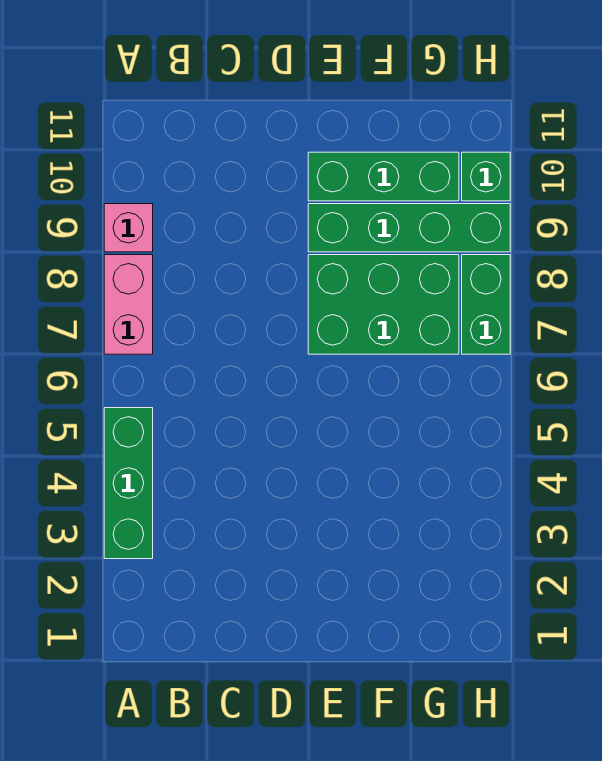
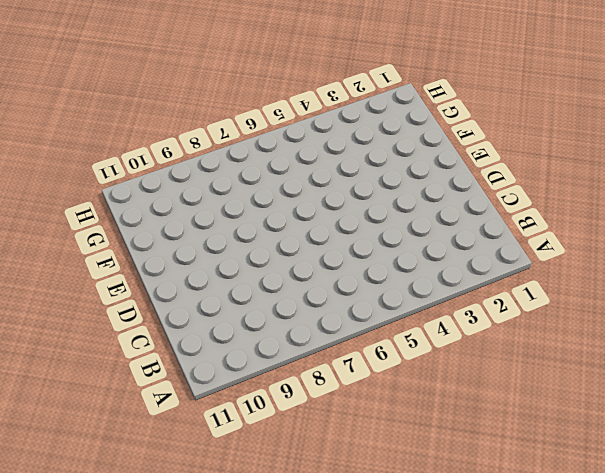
none -> green 1x3 brick [104,408,153,559]
none -> pink 1x2 brick [104,255,153,354]

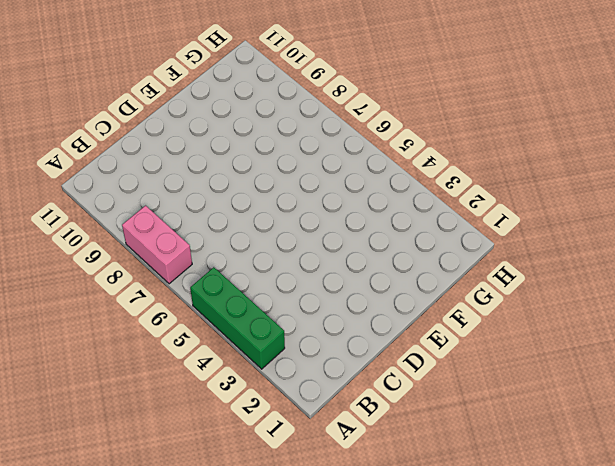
none -> pink 1x1 brick [104,204,153,252]
none -> green 2x3 brick [308,255,459,354]

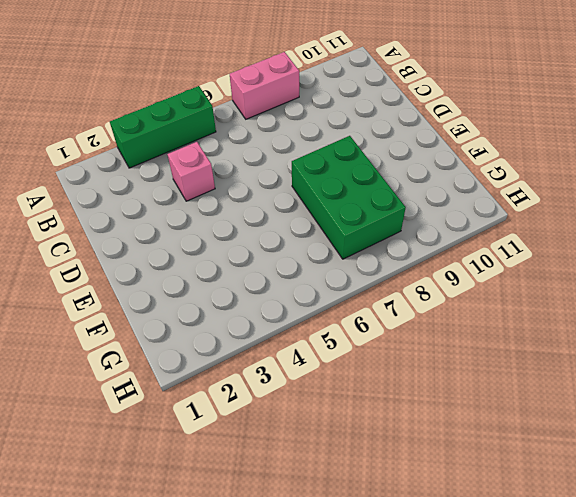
pink 1x1 brick [167,142,215,201] -> pink 1x1 brick moved to [104,204,153,252]
none -> green 1x4 brick [308,204,510,252]
none -> green 1x3 brick [308,152,459,201]

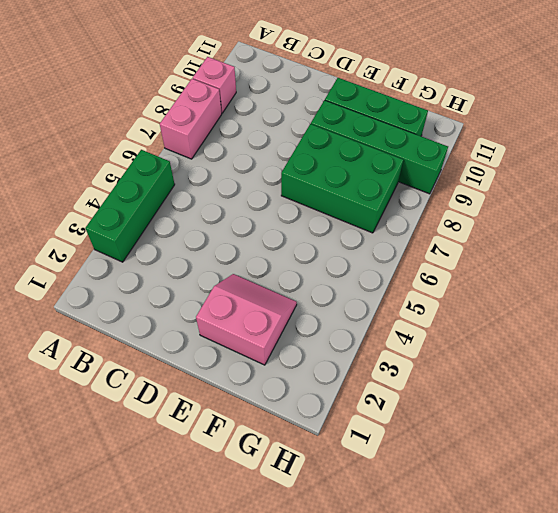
pink 2x2 slope [196,274,297,365] -> none
none -> green 1x2 brick [462,255,510,354]
none -> green 1x1 brick [462,152,510,201]

